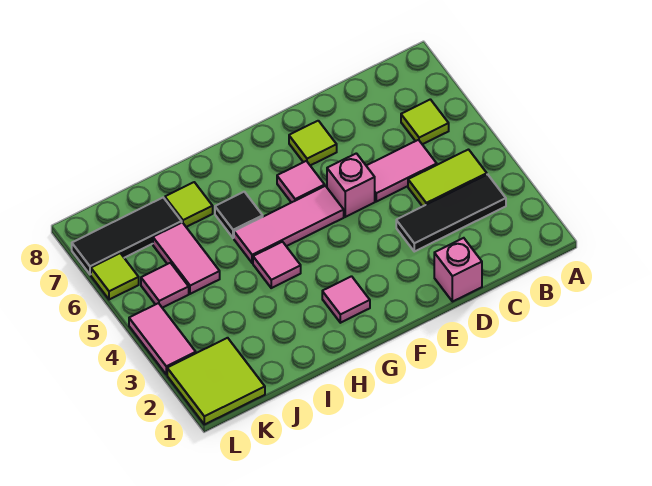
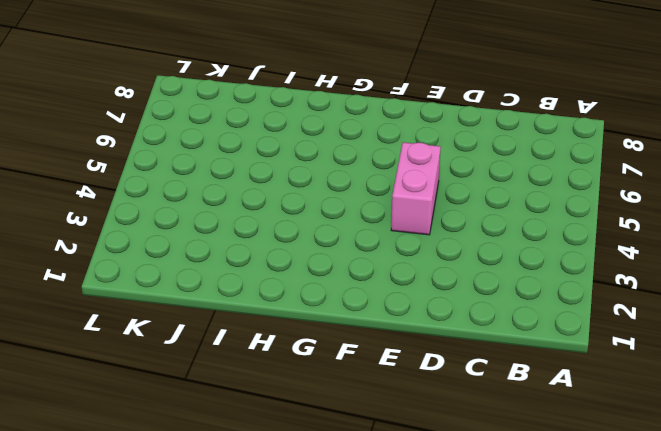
pink 1x2 brick [391,142,441,235] -> pink 1x1 brick [327,153,375,217]
none -> black 1x3 tile [396,174,506,252]
none -> lime 1x2 tile [408,150,487,206]
none -> lime 1x1 tile [401,99,449,144]

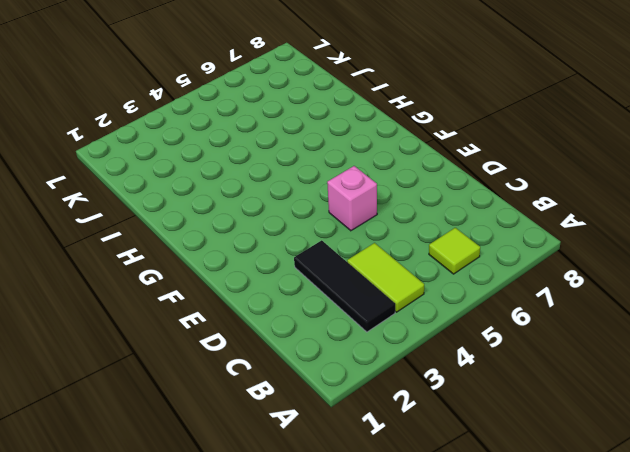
none -> pink 1x2 tile [366,140,437,202]
none -> pink 1x1 brick [434,238,482,302]
none -> lime 1x1 tile [289,121,337,165]

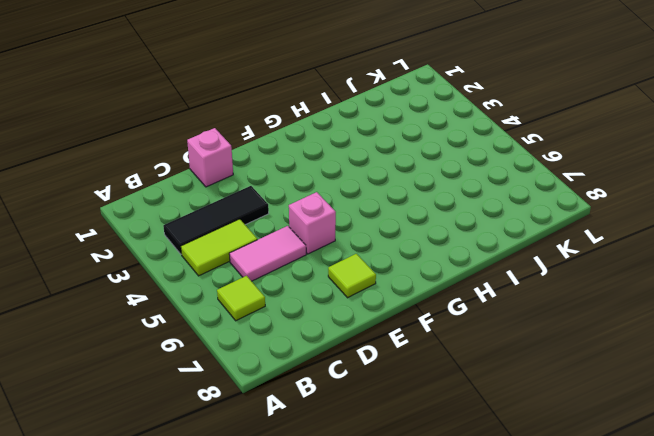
none -> pink 1x3 tile [234,186,344,263]
none -> pink 1x1 tile [277,161,325,203]
none -> pink 1x1 tile [322,276,370,323]

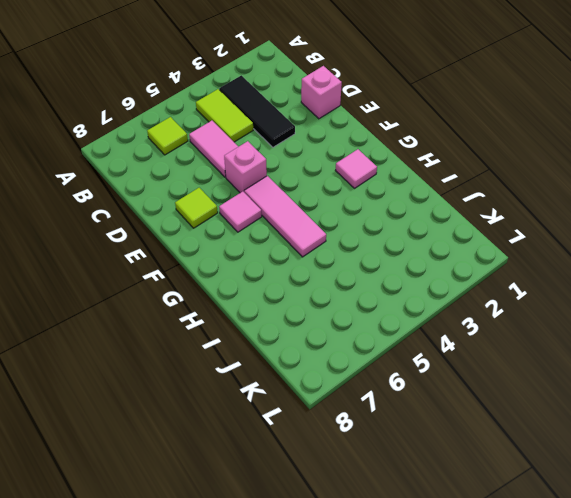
none -> pink 1x1 tile [253,242,301,288]
none -> black 1x1 tile [215,192,263,238]
none -> lime 1x1 tile [165,182,213,227]

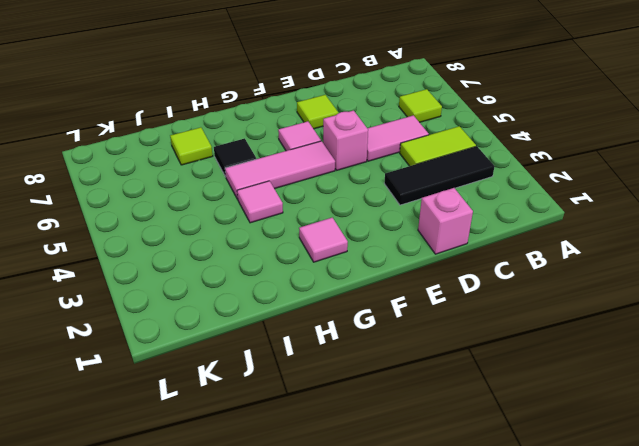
none -> pink 1x2 tile [153,222,220,294]
none -> black 1x3 tile [72,198,182,275]
none -> lime 2x2 tile [167,338,265,425]

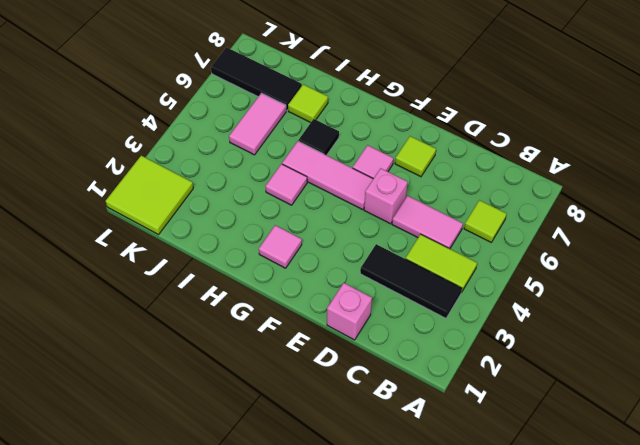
none -> pink 1x1 tile [141,263,189,308]
none -> pink 1x2 tile [129,303,196,375]
none -> lime 1x1 tile [91,253,139,300]

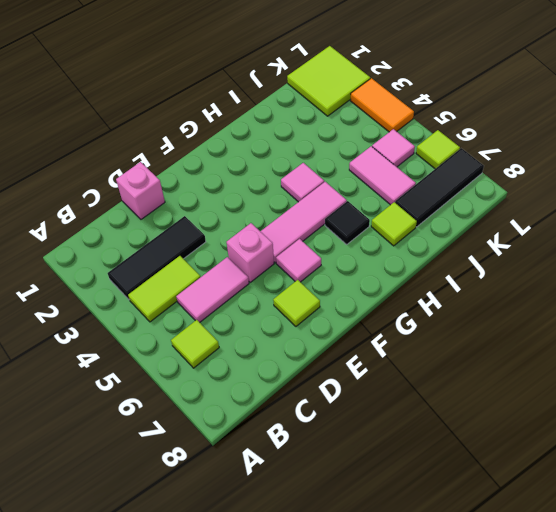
orange 1x2 tile [350,78,414,132] -> pink 1x2 tile [129,303,196,375]
none -> pink 1x1 tile [322,276,370,323]

